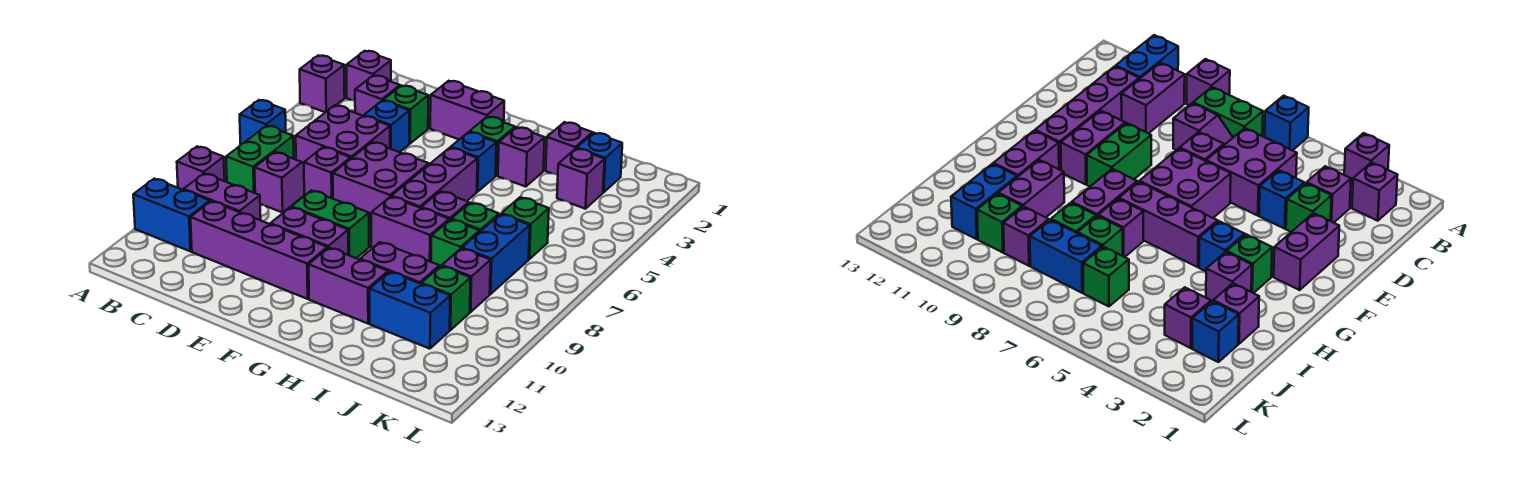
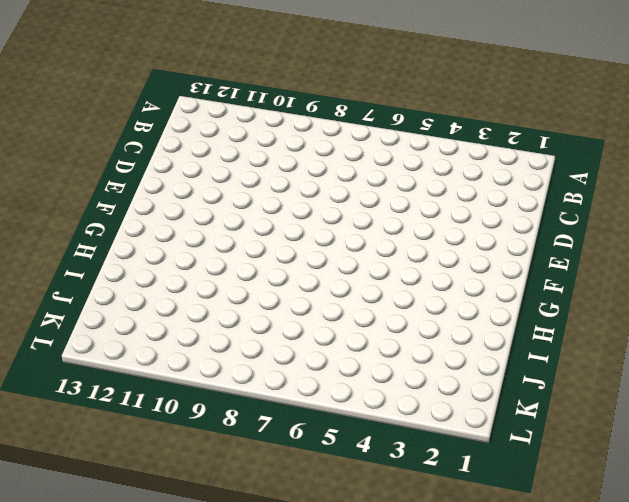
none -> purple 1x1 brick [300,55,345,112]
none -> blue 1x1 brick [240,100,286,145]
none -> purple 1x1 brick [177,146,225,190]
none -> blue 1x2 brick [133,179,210,251]

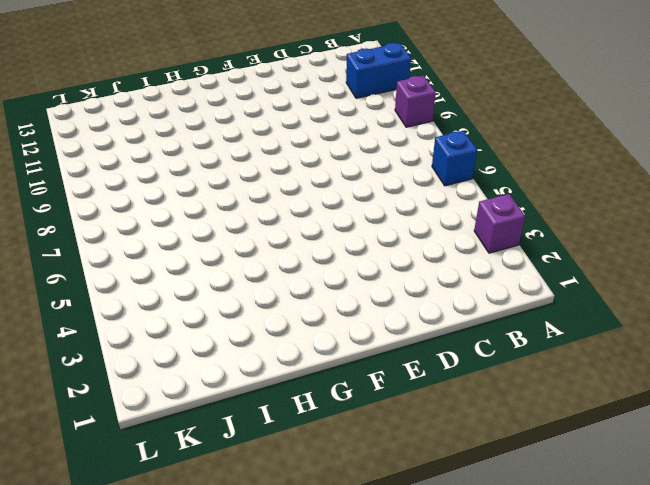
none -> purple 1x1 brick [347,51,391,101]
none -> green 1x2 brick [226,126,294,193]
none -> purple 1x2 brick [184,173,261,220]
none -> purple 1x1 brick [355,75,400,116]

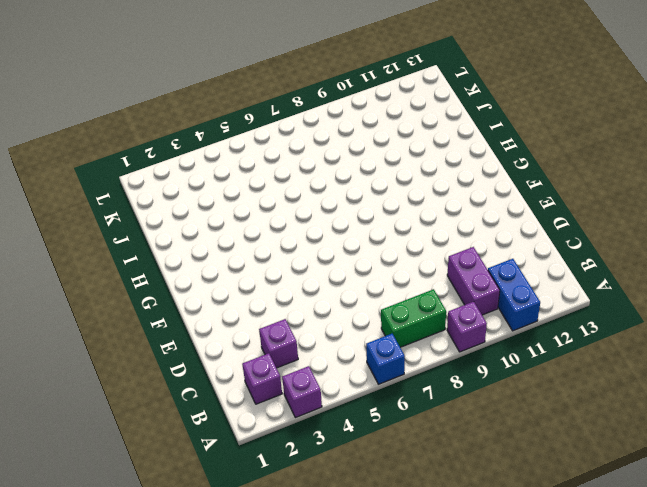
none -> purple 2x2 brick [296,105,390,163]
none -> purple 1x2 slope [255,152,304,213]
none -> purple 1x4 brick [190,201,327,299]
none -> green 1x1 brick [383,86,428,144]

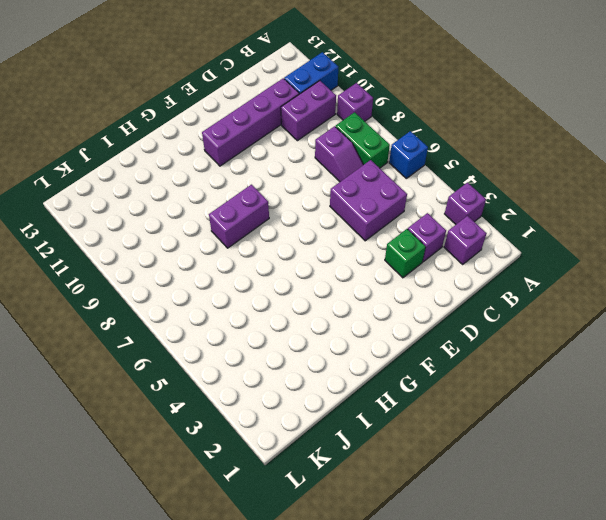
none -> blue 1x1 brick [364,101,409,152]
none -> purple 1x1 brick [304,147,351,199]
none -> purple 1x2 brick [430,81,504,139]
none -> purple 2x2 brick [333,142,429,222]

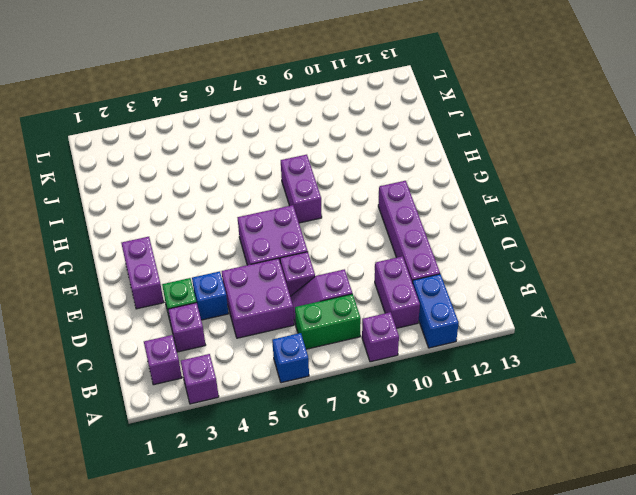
none -> green 1x2 brick [291,191,369,258]
none -> purple 1x2 brick [270,207,348,255]
none -> green 1x1 brick [469,117,515,176]
none -> blue 1x1 brick [450,132,496,192]

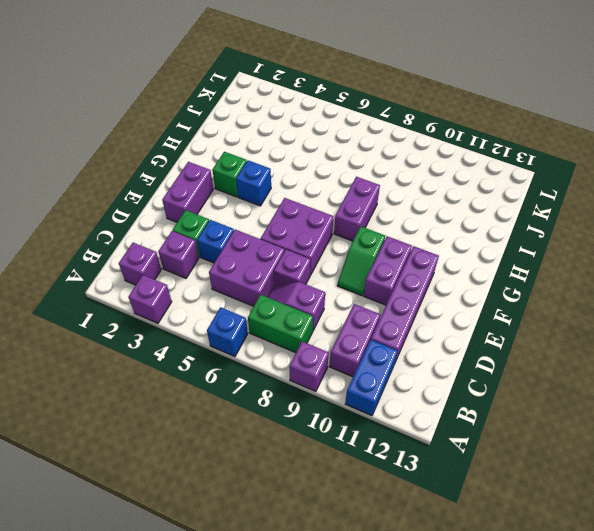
green 1x2 slope [337,227,385,296] -> green 1x2 brick [291,191,369,258]
none -> purple 1x3 brick [392,148,478,208]
none -> purple 1x2 brick [309,248,388,323]
none -> purple 1x1 brick [498,127,545,187]
none -> purple 1x1 brick [421,191,469,220]

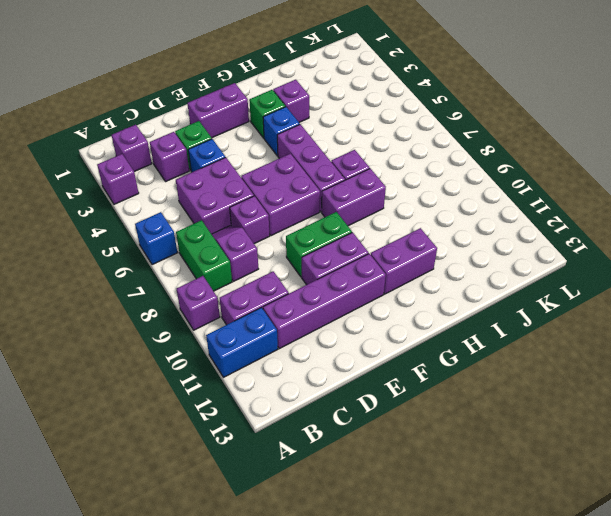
none -> purple 1x2 brick [360,242,439,284]
none -> purple 1x1 brick [546,122,592,175]
none -> green 1x1 brick [451,203,499,231]
none -> green 1x1 brick [431,219,480,267]

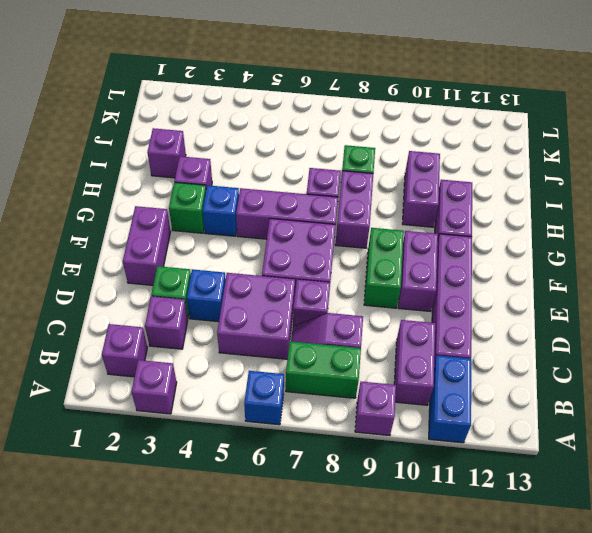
none -> green 1x1 brick [451,203,499,231]
none -> blue 1x2 brick [370,272,450,349]
none -> blue 1x1 brick [577,133,622,192]
none -> purple 1x1 brick [557,149,604,209]

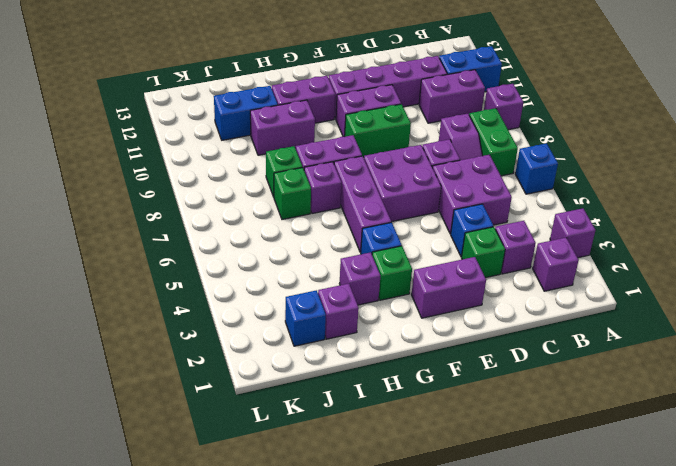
none -> purple 1x1 brick [557,149,604,209]
none -> green 1x1 brick [502,197,549,259]
none -> blue 1x2 brick [462,214,530,294]
none -> purple 1x1 brick [442,248,491,312]

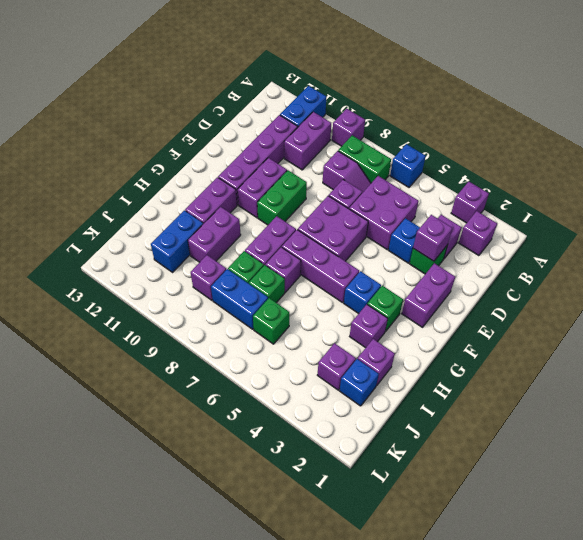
purple 1x1 brick [413,215,452,261] -> none
none -> green 1x1 brick [421,266,471,330]

